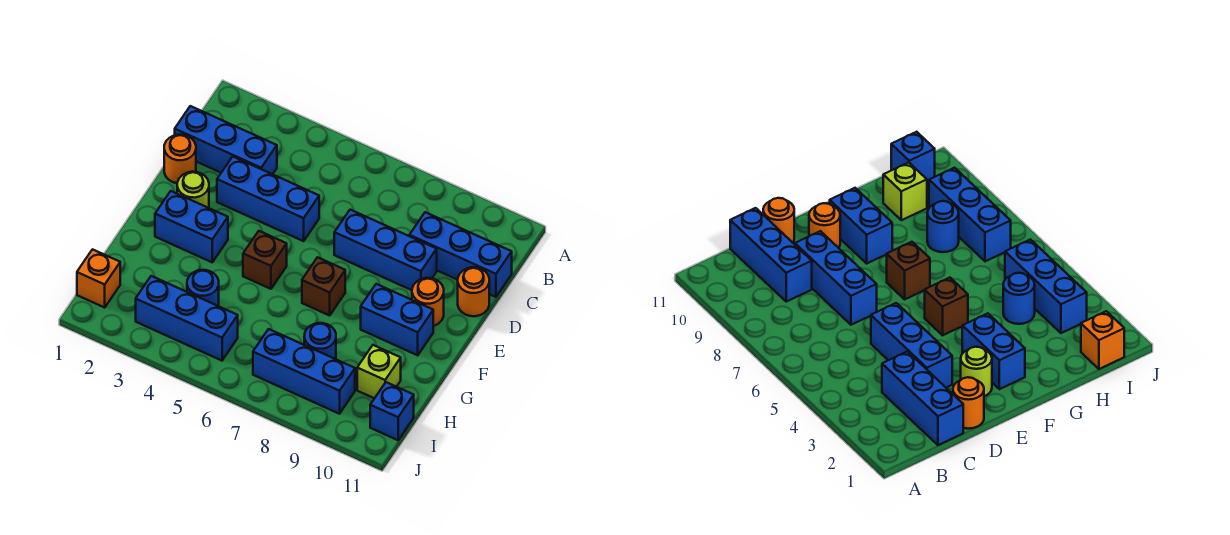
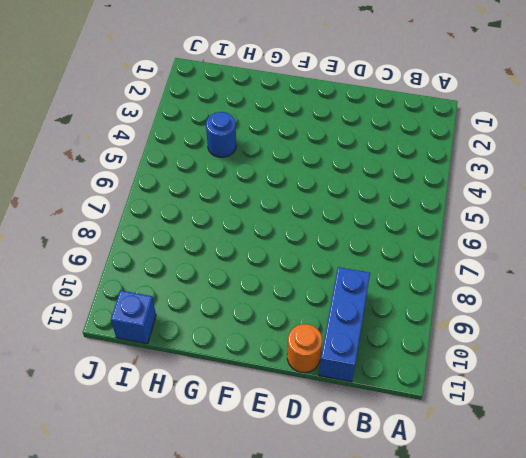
none -> blue 1x3 brick [175,106,277,174]
none -> orange 1x1 round brick [164,135,196,183]
none -> blue 1x3 brick [217,157,319,241]

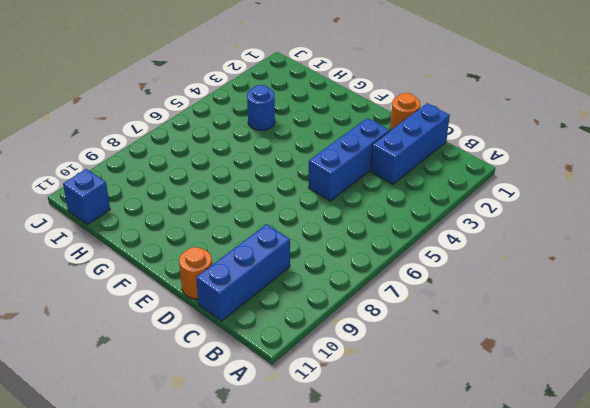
none -> blue 1x3 brick [334,210,437,290]
none -> lime 1x1 round brick [177,172,209,208]
none -> orange 1x1 round brick [412,278,444,326]

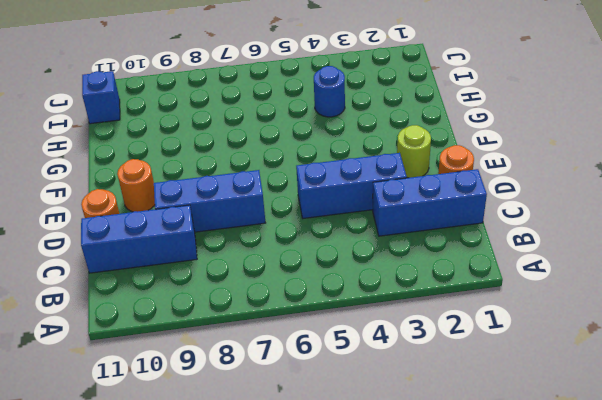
none -> blue 1x2 brick [155,191,228,262]
none -> brown 1x1 brick [243,231,287,289]
none -> brown 1x1 brick [302,257,345,315]

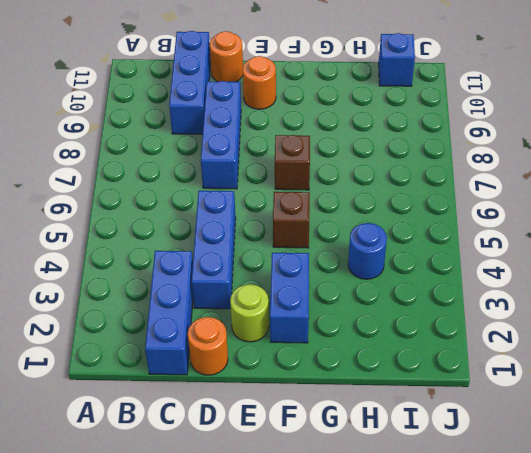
none -> blue 1x2 brick [361,284,433,355]
none -> blue 1x1 round brick [304,323,336,359]
none -> lime 1x1 brick [357,345,401,398]

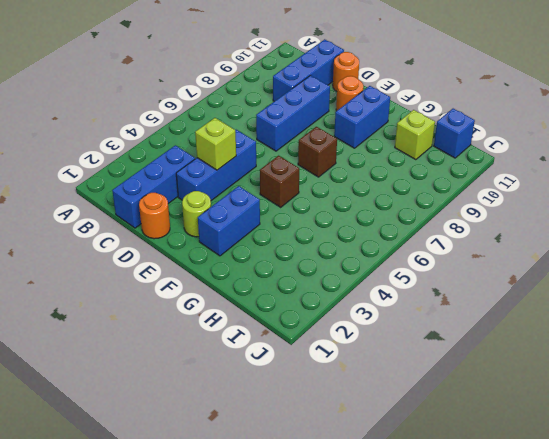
lime 1x1 brick [195,118,236,170] -> none
none -> blue 1x1 round brick [187,270,219,306]
none -> blue 1x1 round brick [304,323,336,359]
none -> orange 1x1 brick [77,249,120,307]

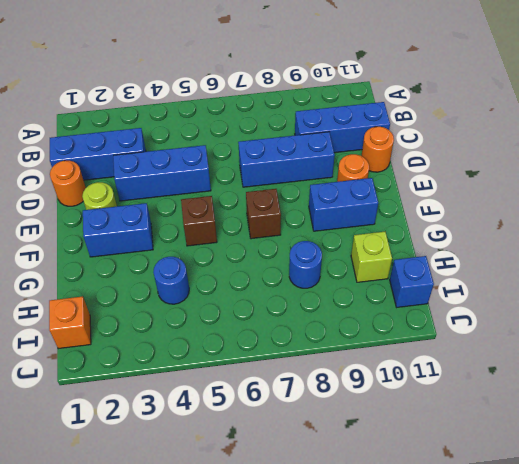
none -> blue 1x3 brick [136,276,238,361]
none -> blue 1x3 brick [253,329,355,414]

